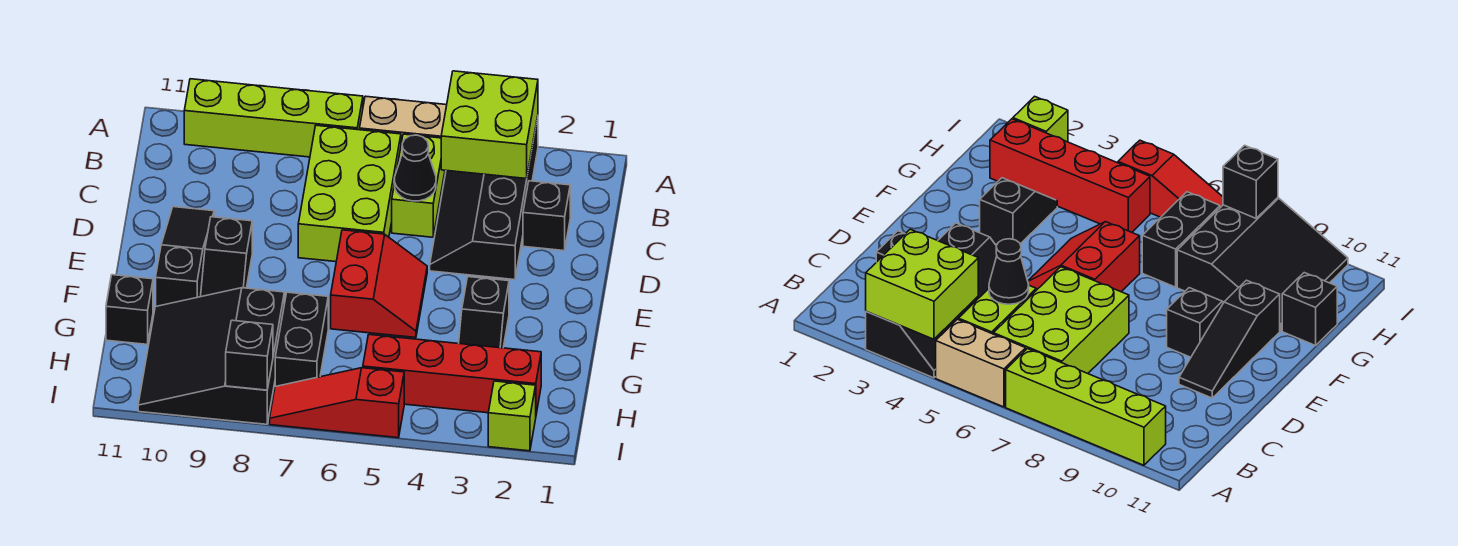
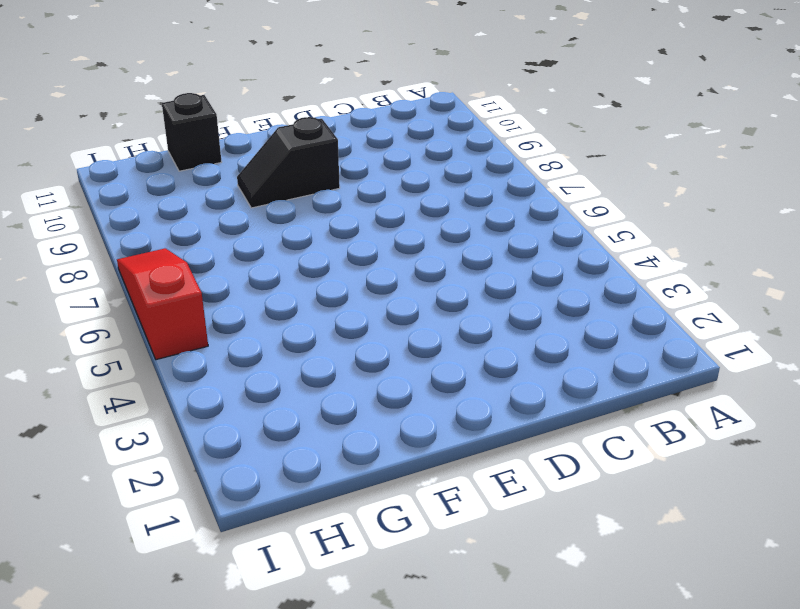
none -> black 2x4 slope [430,116,538,280]
none -> tan 1x2 brick [360,96,447,143]
none -> lime 1x4 brick [184,79,363,157]

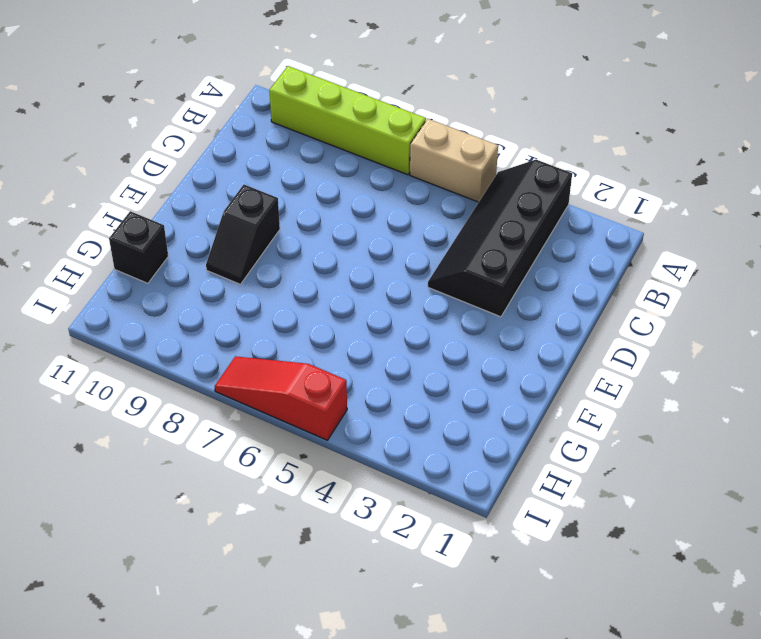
none -> lime 1x2 brick [392,134,445,237]
none -> lime 2x3 brick [298,125,401,262]
none -> black 1x1 brick [523,181,570,251]

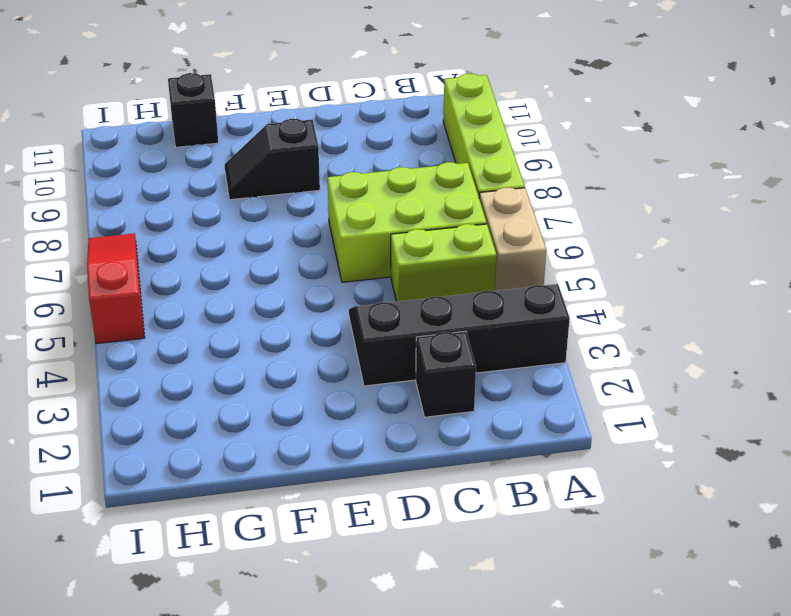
none -> black 1x3 slope [156,207,214,306]
none -> red 2x2 slope [331,230,427,338]
none -> black 1x2 slope [459,277,509,348]

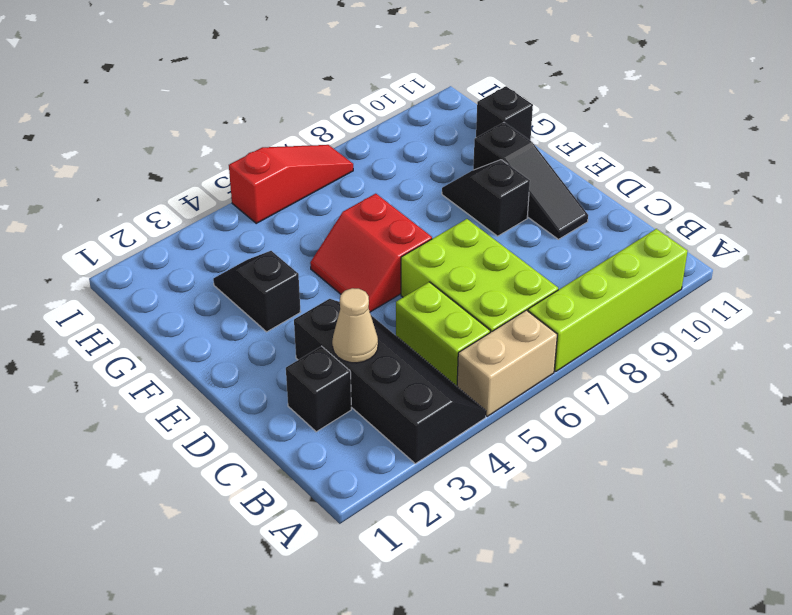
tan 1x1 cone [332,288,378,363] -> none
none -> black 1x2 brick [275,292,328,386]
none -> black 3x3 slope [138,288,284,424]
none -> red 1x4 brick [363,335,541,414]

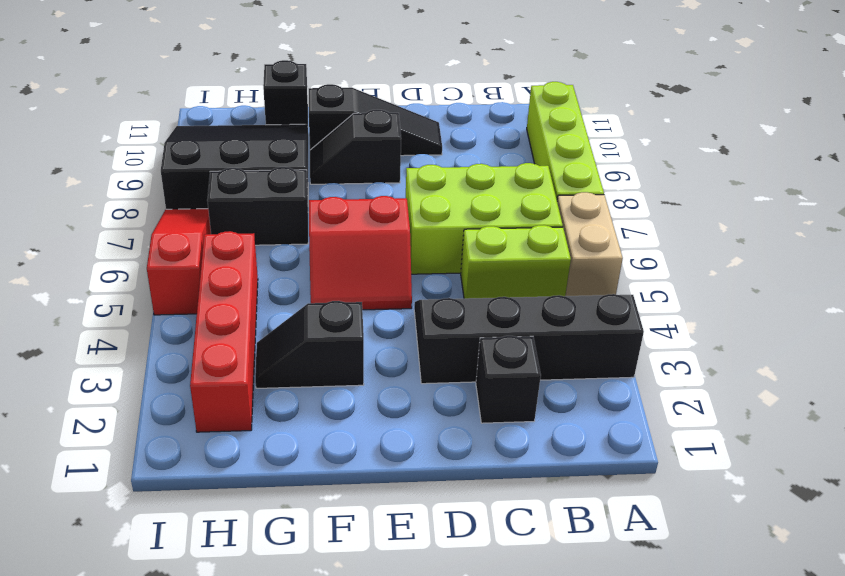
none -> lime 1x1 brick [488,381,536,451]
none -> lime 2x2 brick [441,71,538,179]
none -> black 1x1 cone [394,135,436,201]

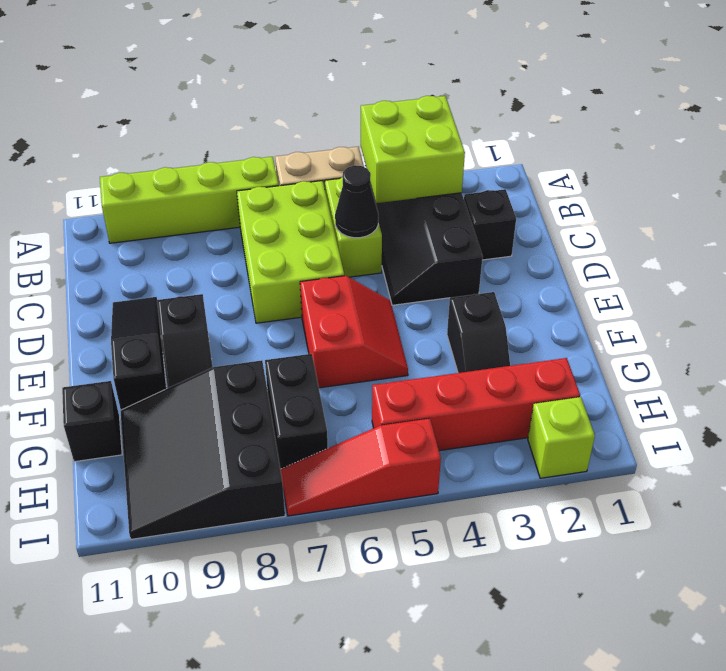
none -> black 1x1 brick [226,320,273,390]

